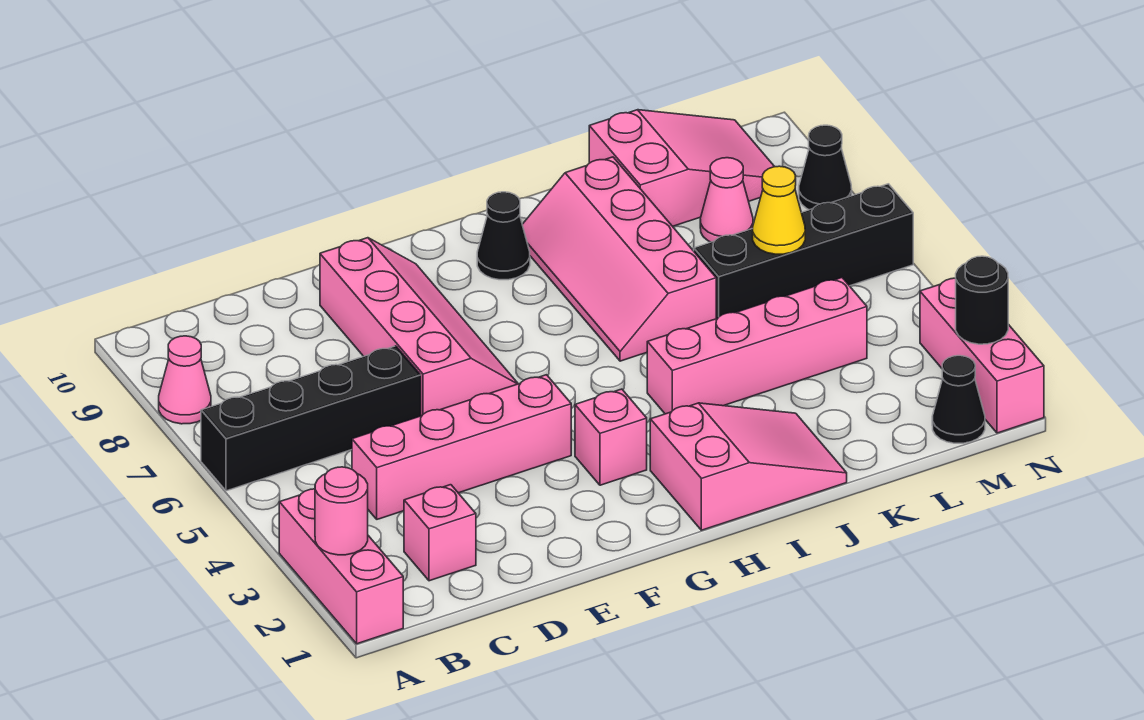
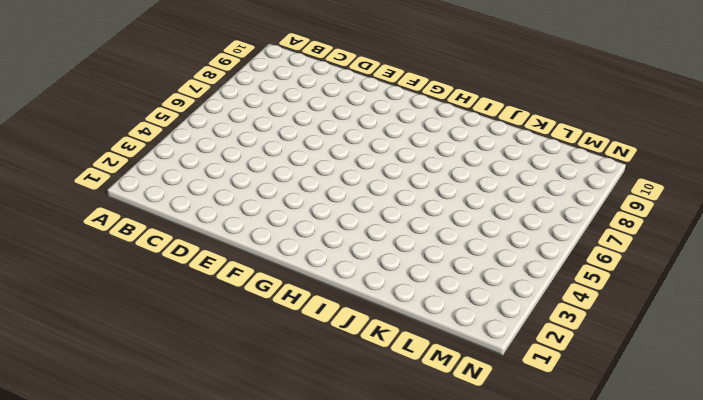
none -> pink 1x3 brick [279,489,403,644]
none -> black 1x4 brick [201,346,421,491]
none -> pink 1x1 cone [159,336,211,424]

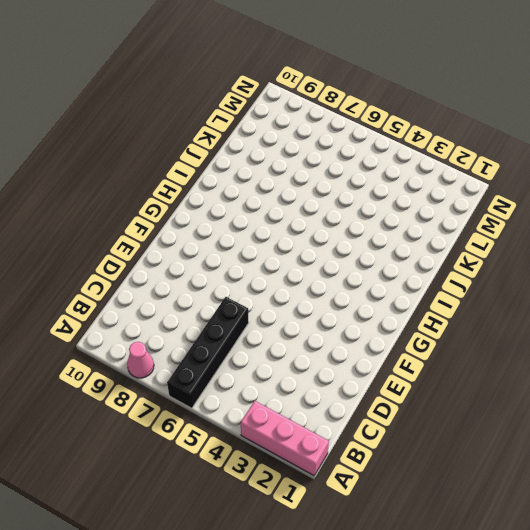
none -> pink 1x1 brick [404,485,476,581]
none -> pink 1x4 brick [352,375,571,519]
none -> pink 2x4 slope [320,238,518,416]

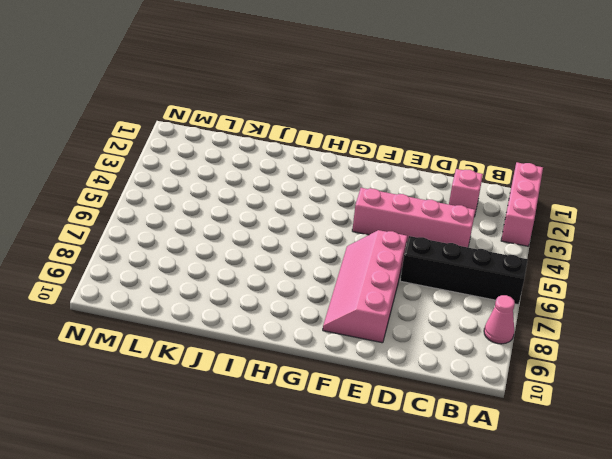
none -> pink 1x1 brick [575,389,647,485]
none -> pink 2x3 slope [650,403,847,530]
none -> black 1x1 cone [477,192,530,280]

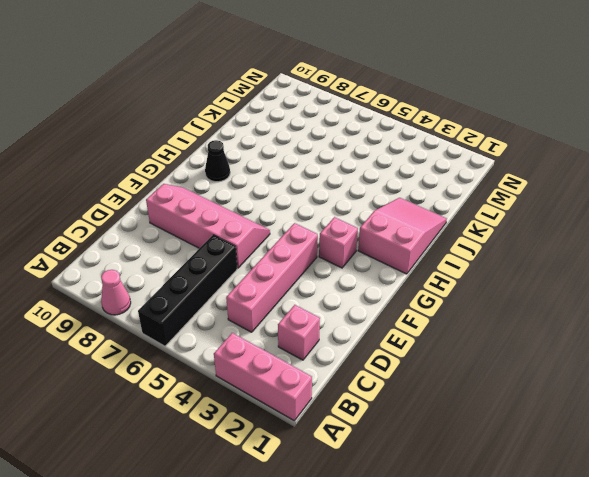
none -> pink 1x4 brick [647,278,867,414]
none -> pink 2x4 slope [522,157,716,361]
none -> black 1x4 brick [694,184,913,319]

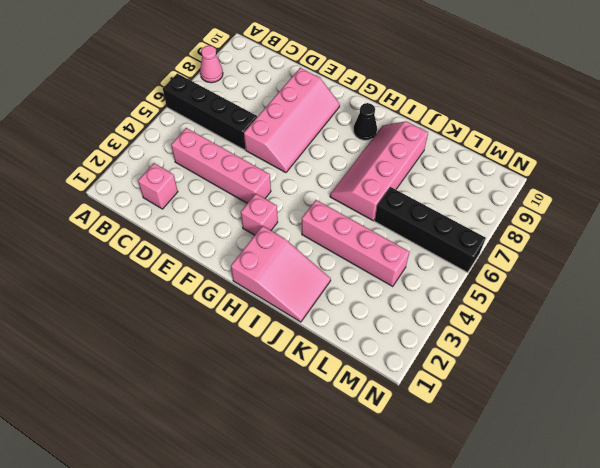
none -> pink 1x3 brick [279,489,403,644]
none -> pink 2x3 slope [589,110,775,226]
none -> pink 1x1 cone [700,158,753,242]

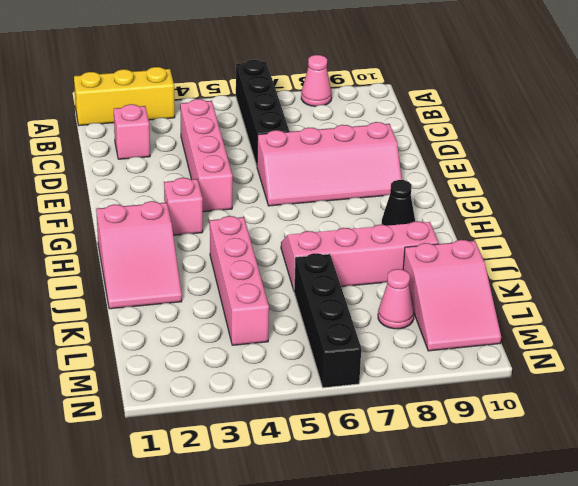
yellow 1x3 brick [74,67,175,126] -> pink 1x3 brick [279,489,403,644]
none -> black 1x1 cone [932,356,985,443]
none -> pink 1x3 brick [920,278,1044,433]
none -> black 1x1 cone [799,125,852,210]

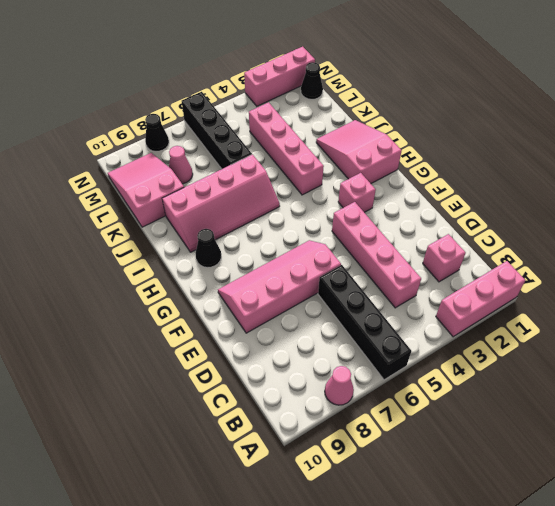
none -> pink 1x1 round brick [315,467,368,555]
none -> yellow 1x1 cone [753,166,805,254]
none -> black 1x1 round brick [956,256,1008,344]

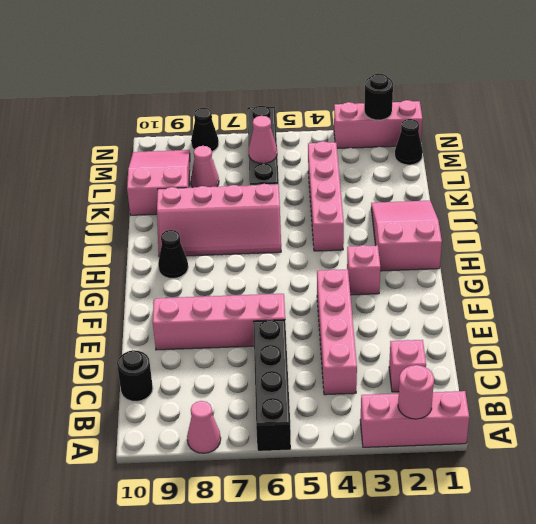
black 1x1 round brick [117,350,153,401] -> none
pink 1x1 cone [249,116,277,163] -> yellow 1x1 cone [753,166,805,254]

